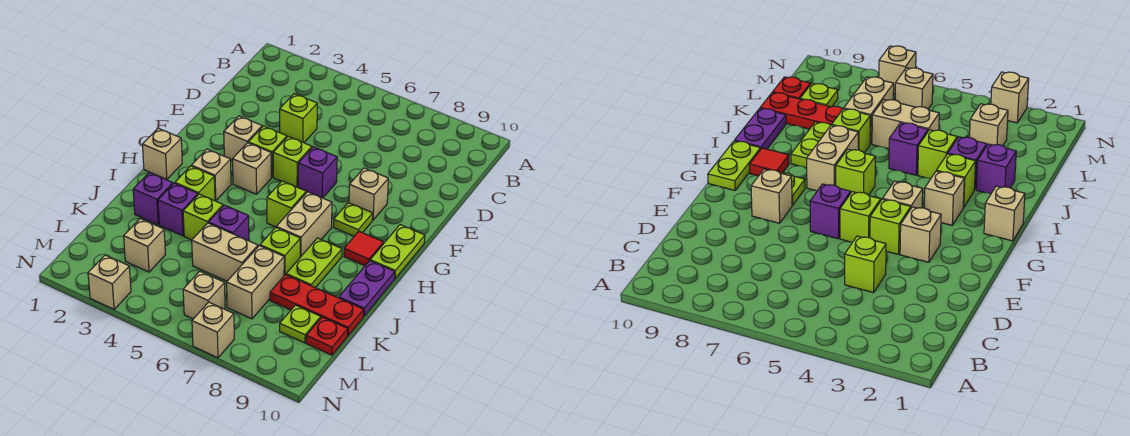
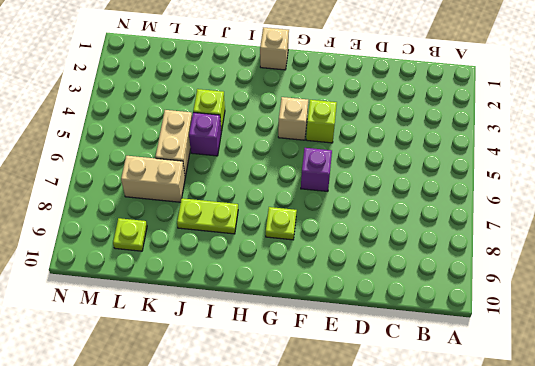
none -> lime 1x1 brick [280,94,317,143]
none -> tan 1x1 brick [224,116,262,161]
none -> lime 1x1 brick [273,136,312,187]
none -> tan 1x1 brick [349,168,388,220]

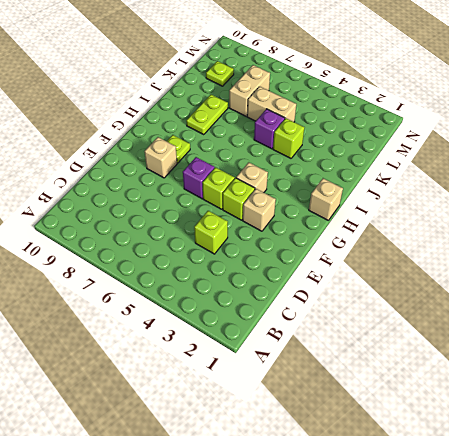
none -> lime 1x2 plate [370,225,425,279]
none -> tan 1x1 brick [191,149,231,201]
none -> lime 1x1 brick [267,181,306,227]
none -> tan 1x2 brick [276,192,332,257]

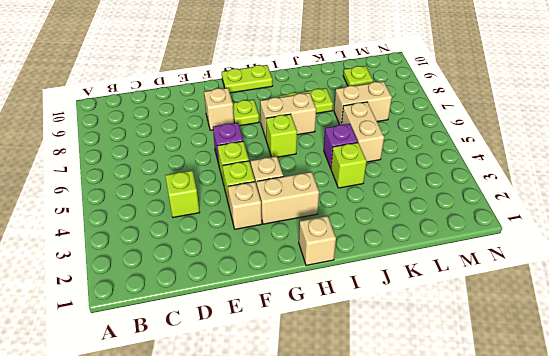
tan 1x2 brick [257,172,319,224] -> tan 1x1 brick [191,149,231,201]
none -> red 1x1 tile [344,231,384,266]
none -> lime 1x1 brick [175,166,215,201]
none -> purple 1x2 plate [339,261,395,316]
none -> purple 1x1 brick [133,172,173,225]

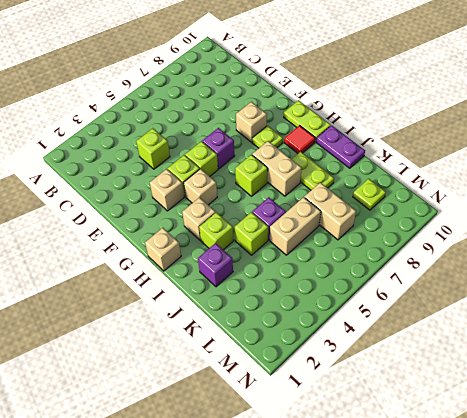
none -> purple 1x1 brick [158,183,198,236]
none -> lime 1x1 brick [260,227,300,276]
none -> red 1x3 plate [270,275,364,336]
none -> tan 1x1 brick [124,219,165,272]

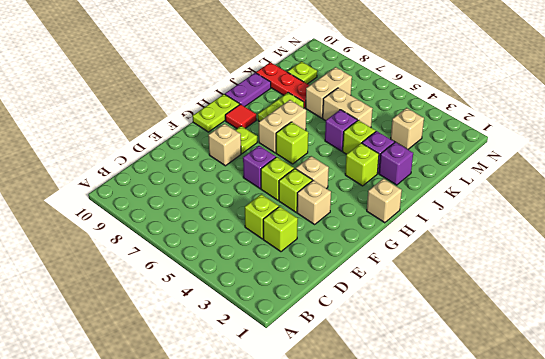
lime 1x1 brick [263,206,298,252] -> lime 1x1 brick moved to [260,227,300,276]
none -> tan 1x1 brick [191,149,231,201]
none -> red 1x1 plate [306,317,348,355]
none -> tan 1x1 brick [183,271,225,319]
none -> tan 1x1 brick [88,255,131,309]

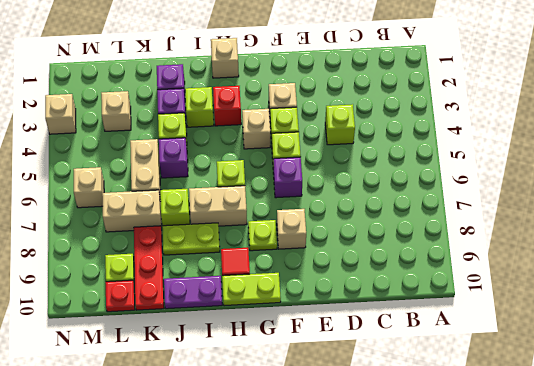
red 1x1 brick [213,86,241,126] -> tan 1x1 brick [191,149,231,201]
none -> tan 1x1 brick [192,302,234,358]

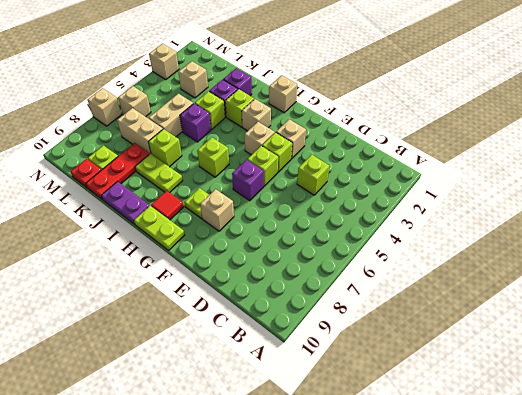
none -> tan 1x2 brick [276,192,332,257]

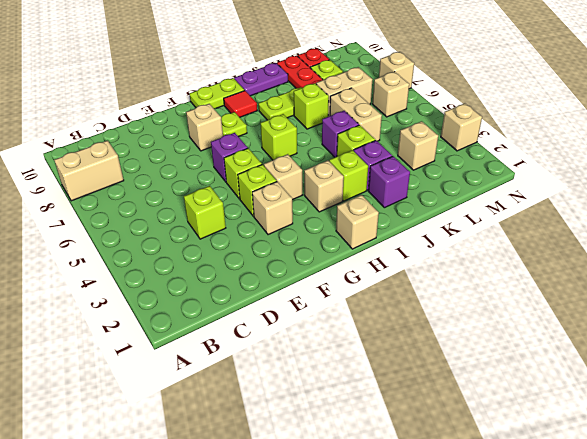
tan 1x2 brick [54,141,124,201] -> tan 1x2 brick moved to [276,192,332,257]

